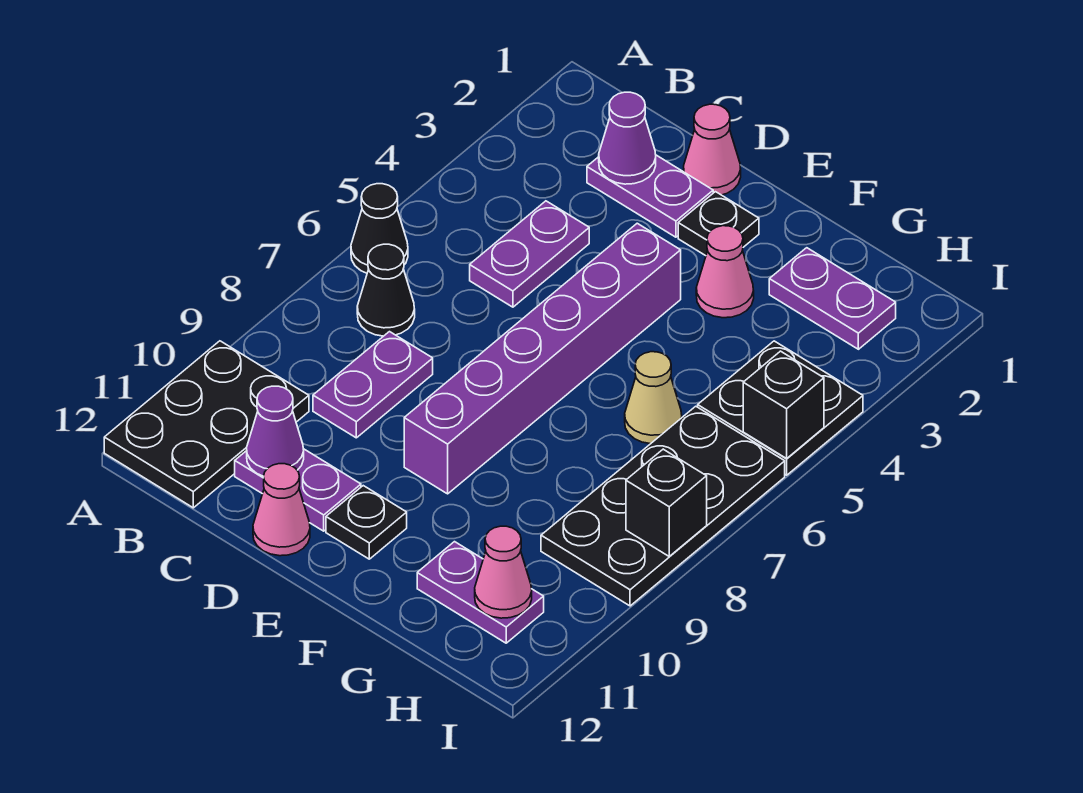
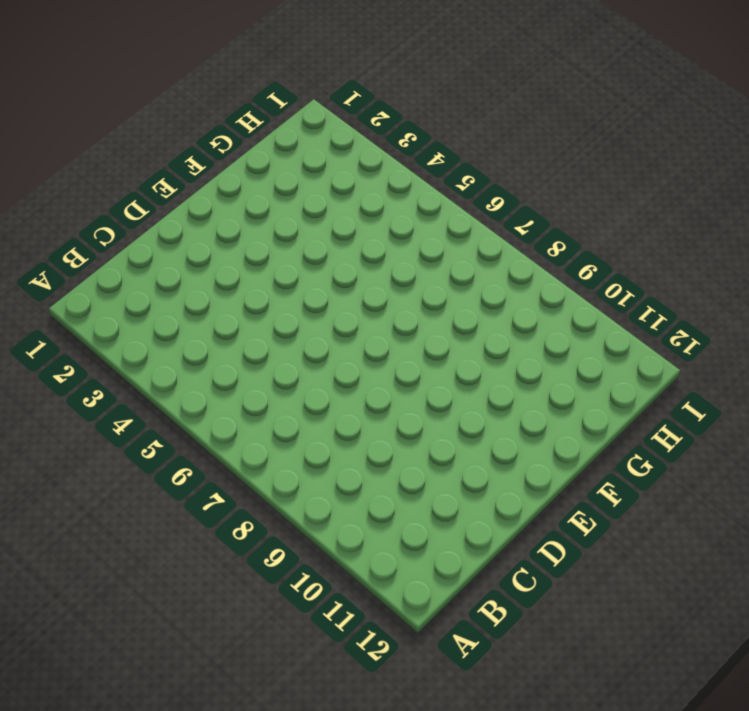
none -> black 1x1 cone [351,184,408,273]
none -> black 2x3 plate [104,341,309,508]
none -> black 1x1 cone [357,244,415,336]

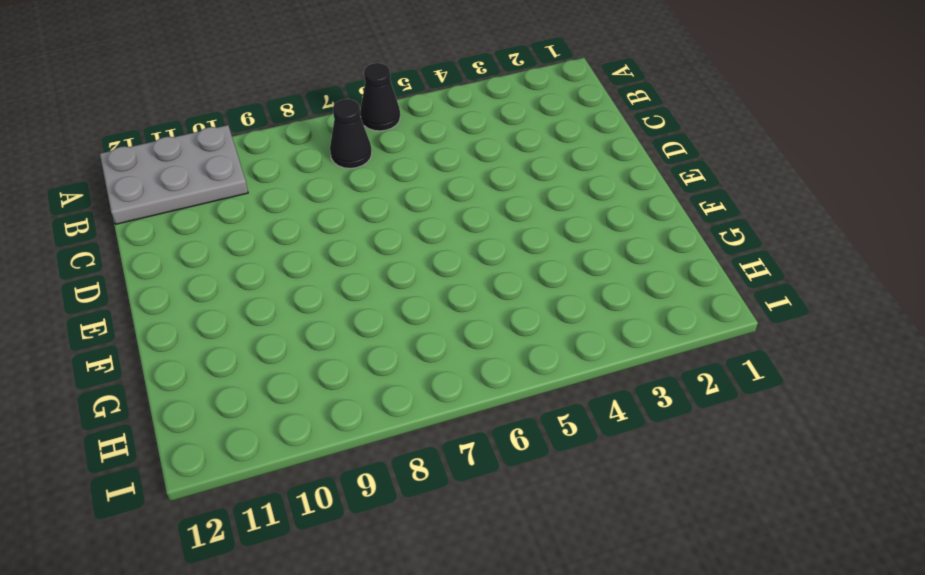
grey 2x3 plate [100,125,248,224] -> black 2x3 plate [104,341,309,508]
none -> purple 1x2 plate [587,155,713,237]
none -> purple 1x2 plate [470,201,589,307]
none -> purple 1x2 plate [313,332,433,438]

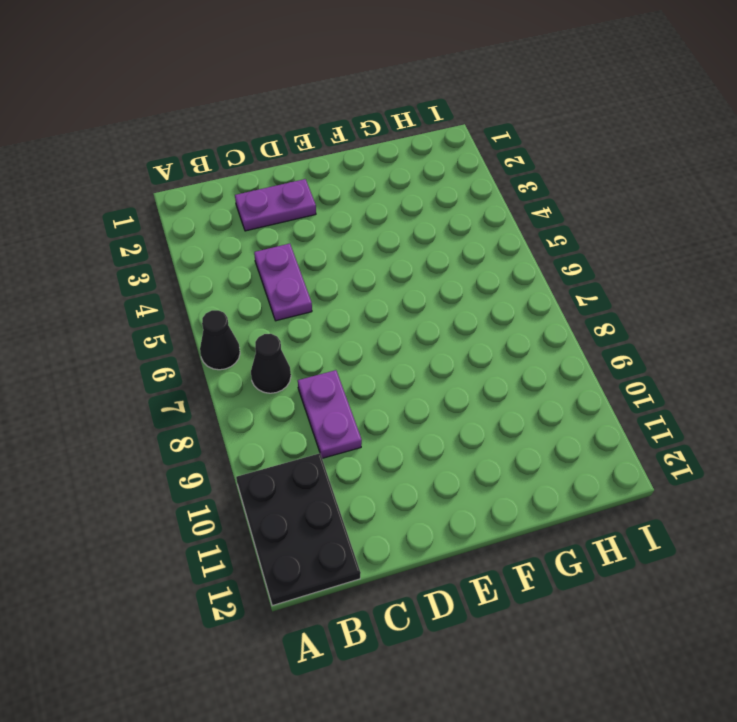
none -> purple 1x2 plate [235,449,361,531]
none -> pink 1x1 cone [684,104,741,195]
none -> pink 1x1 cone [253,464,310,556]

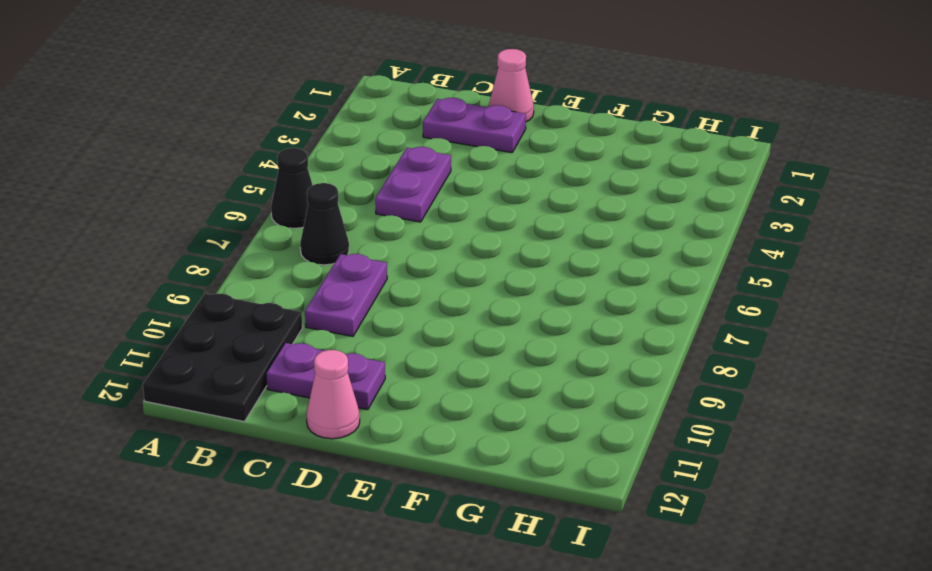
none -> black 1x1 plate [678,192,759,256]
none -> purple 1x6 brick [404,223,681,494]
none -> black 1x1 plate [326,486,407,559]

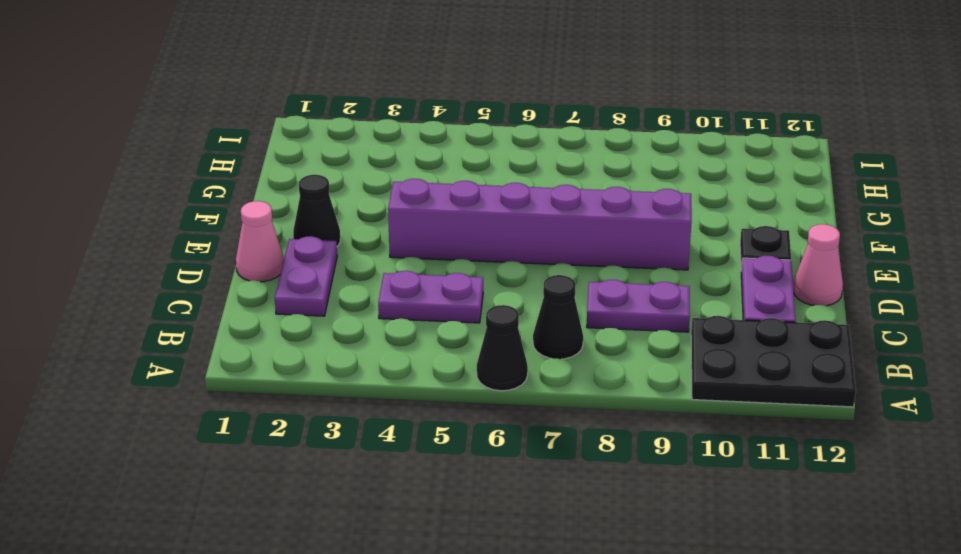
black 1x1 cone [293,175,340,246] -> black 1x1 plate [678,192,759,256]
none -> pink 1x1 cone [696,226,754,318]
none -> purple 1x2 plate [769,248,896,349]
none -> tan 1x1 cone [625,352,682,444]

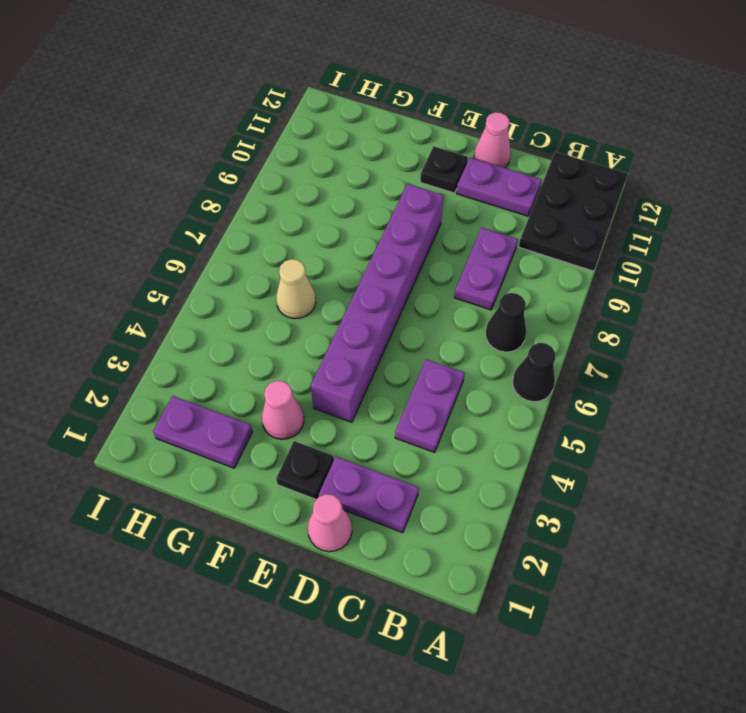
none -> purple 1x2 plate [417,542,544,643]
none -> black 2x2 plate [698,341,863,475]
none -> black 2x4 plate [541,406,785,606]

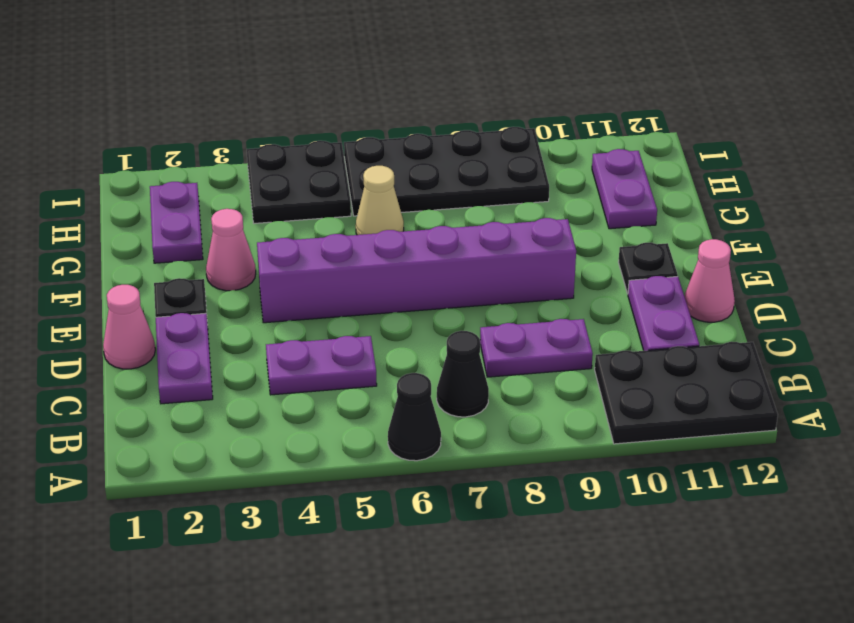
none -> purple 1x1 cone [599,92,656,184]
none -> purple 1x1 cone [247,386,304,476]
none -> pink 1x1 cone [475,526,532,618]

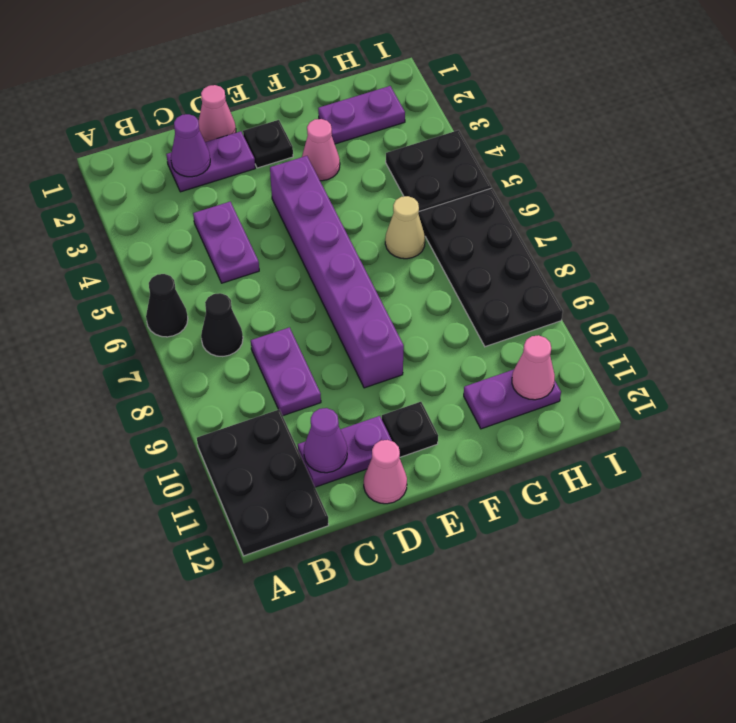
none -> black 1x1 brick [743,351,824,458]
none -> black 1x1 brick [626,449,707,557]

